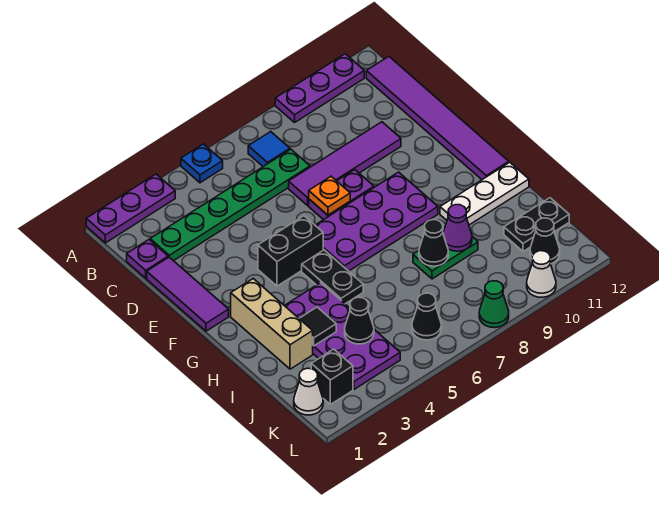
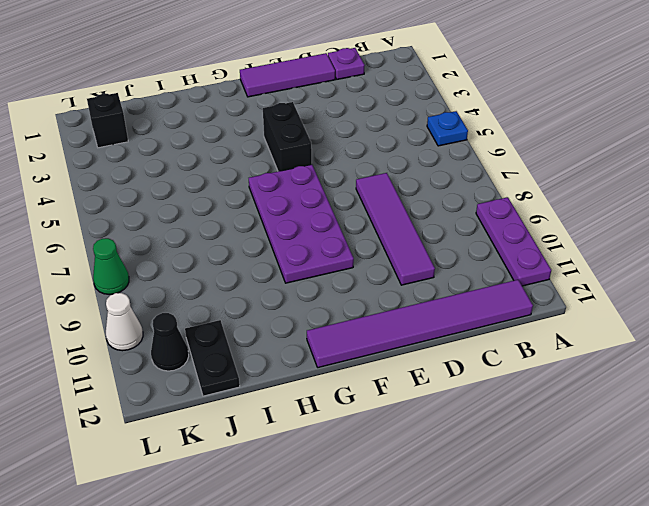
none -> purple 1x3 plate [86,174,175,243]
none -> blue 1x1 tile [248,132,290,167]
none -> green 1x6 plate [150,149,310,261]

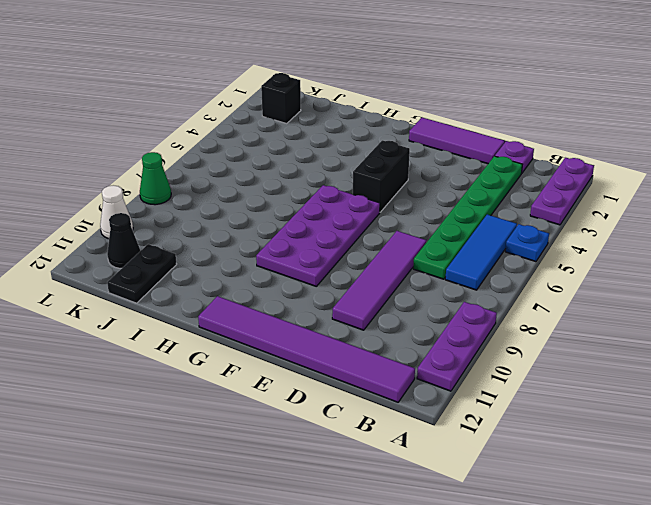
blue 1x3 tile [445,214,517,290] -> blue 1x1 tile [248,132,290,167]
none -> purple 1x2 plate [309,170,374,220]
none -> tan 1x3 brick [231,279,313,369]
none -> black 1x2 plate [302,250,363,304]

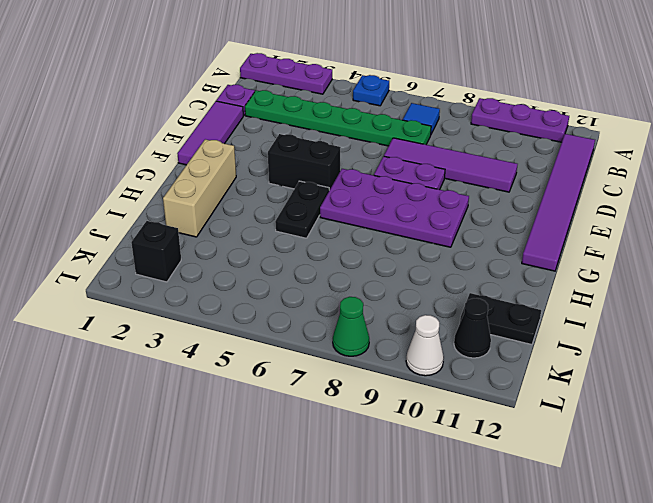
none -> purple 2x4 plate [285,283,400,389]
none -> white 1x3 plate [440,162,529,225]
none -> green 1x2 plate [413,237,478,279]

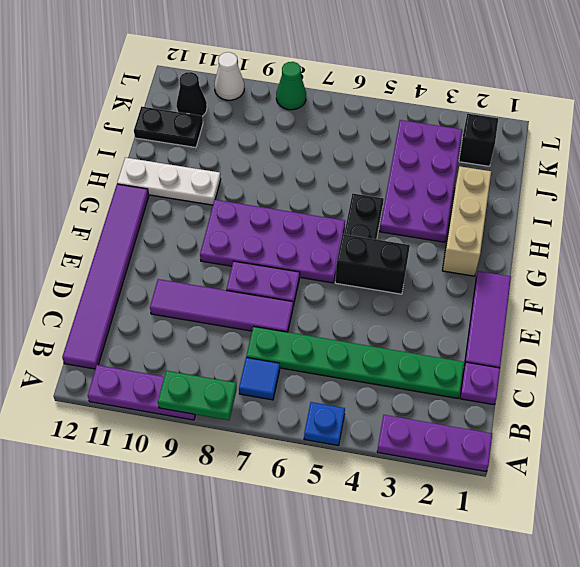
green 1x2 plate [158,371,237,420] -> green 1x2 plate moved to [413,237,478,279]
none -> white 1x1 cone [294,368,323,415]
none -> black 1x1 cone [412,293,441,340]
none -> orange 1x1 plate [309,176,350,215]

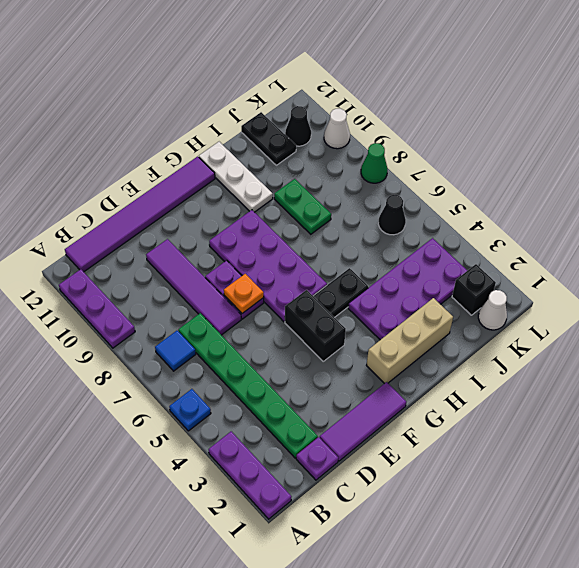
none -> black 1x1 tile [299,307,336,346]
none -> black 1x1 cone [419,220,448,266]
none -> purple 1x1 cone [443,205,472,251]

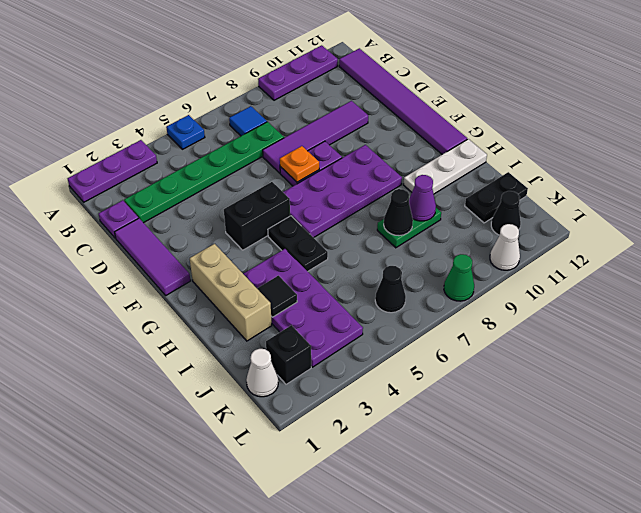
none -> black 1x1 cone [345,297,374,344]

